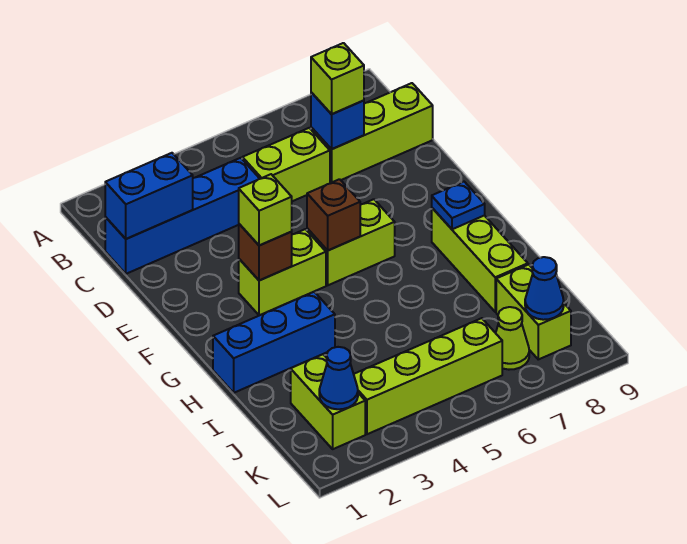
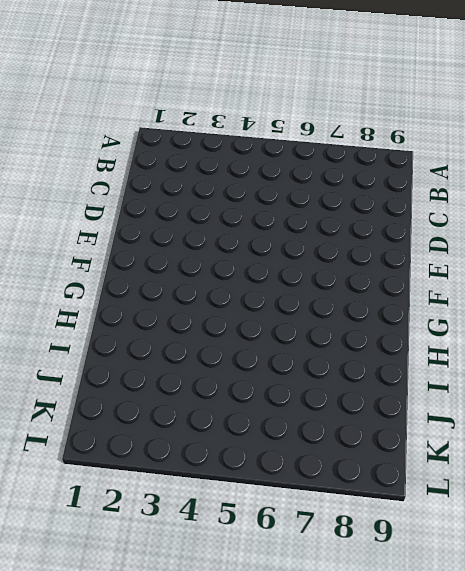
none -> blue 1x4 brick [105,158,260,274]
none -> lime 1x2 brick [242,128,330,201]
none -> lime 1x3 brick [311,83,433,183]

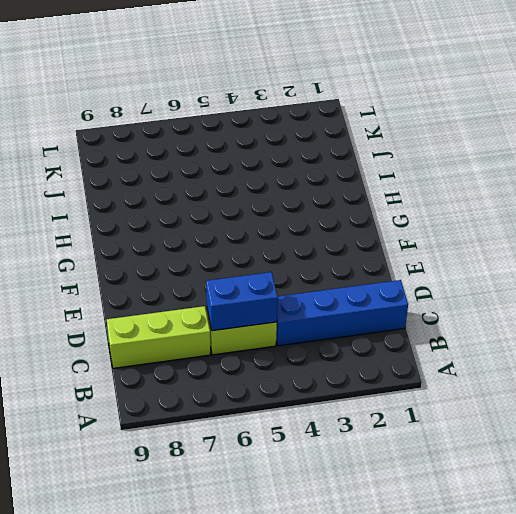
blue 1x2 brick [206,272,278,331] -> blue 1x2 brick moved to [105,153,193,239]
none -> lime 1x2 brick [239,229,326,315]
none -> lime 1x2 brick [307,199,395,285]
none -> lime 1x3 brick [432,208,528,312]

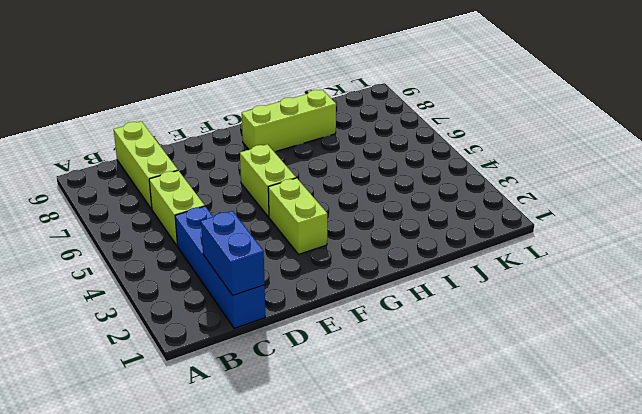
none -> blue 1x3 brick [213,292,335,393]
none -> lime 1x2 brick [291,354,365,449]
none -> lime 1x2 brick [496,265,571,359]

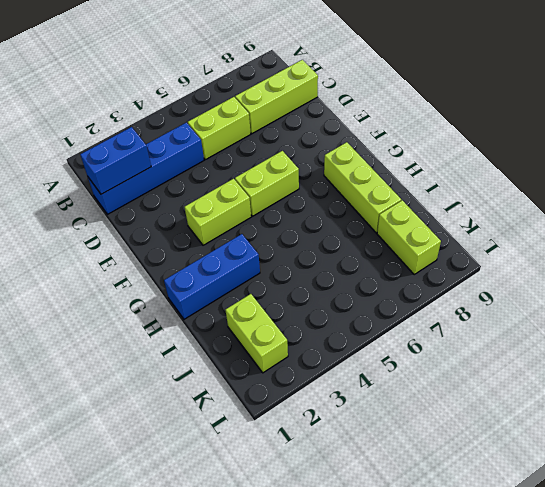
none -> lime 1x4 brick [354,318,502,434]
none -> lime 1x1 cone [496,307,529,370]
none -> blue 1x1 brick [311,92,364,149]

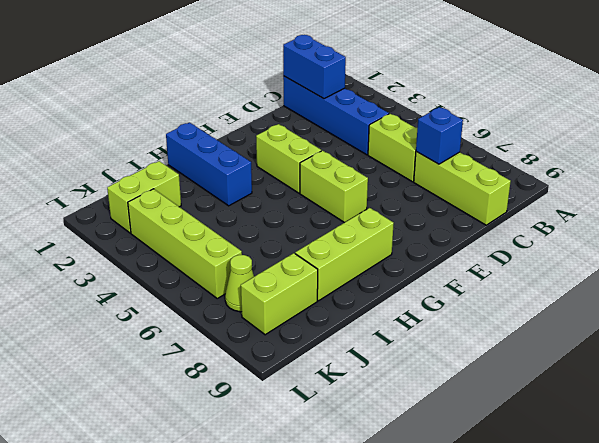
none -> brown 1x1 brick [239,224,292,281]
none -> brown 1x1 brick [307,179,360,250]
none -> blue 1x1 plate [432,182,485,229]

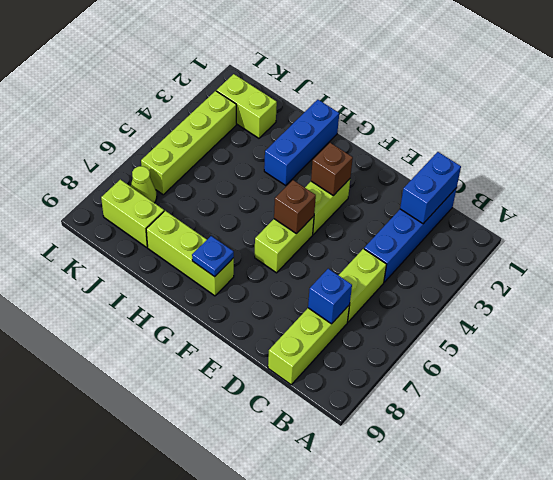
none -> blue 1x1 cone [319,347,358,409]
none -> blue 1x1 cone [525,257,564,320]
none -> lime 1x1 brick [311,43,364,114]

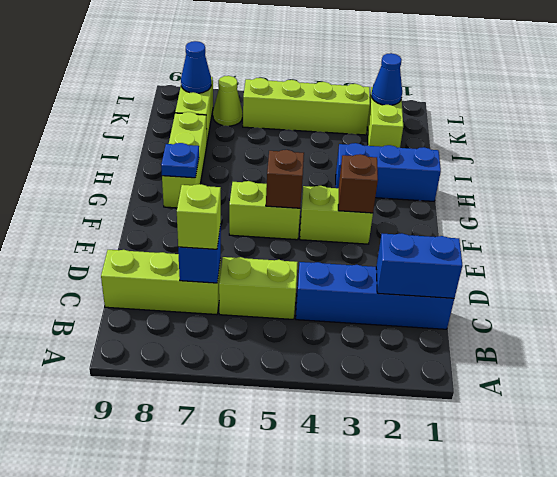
none -> lime 1x1 brick [239,174,292,246]

